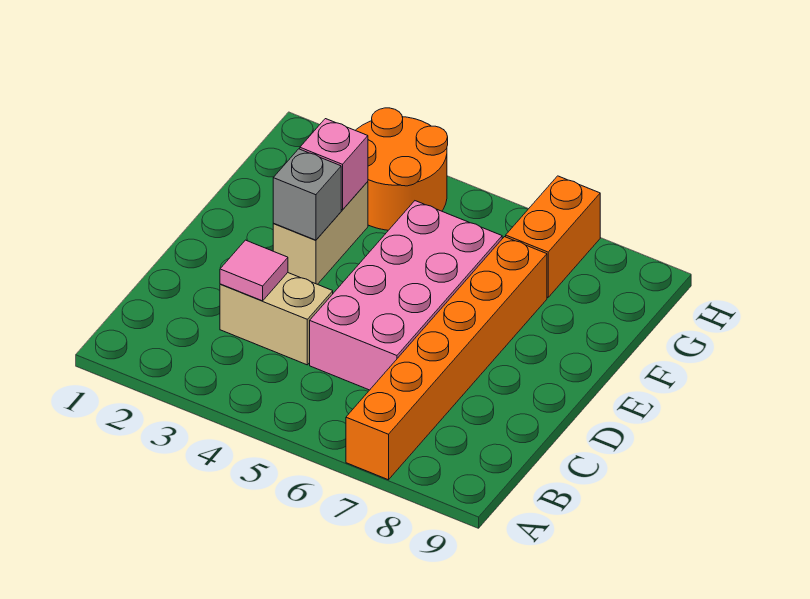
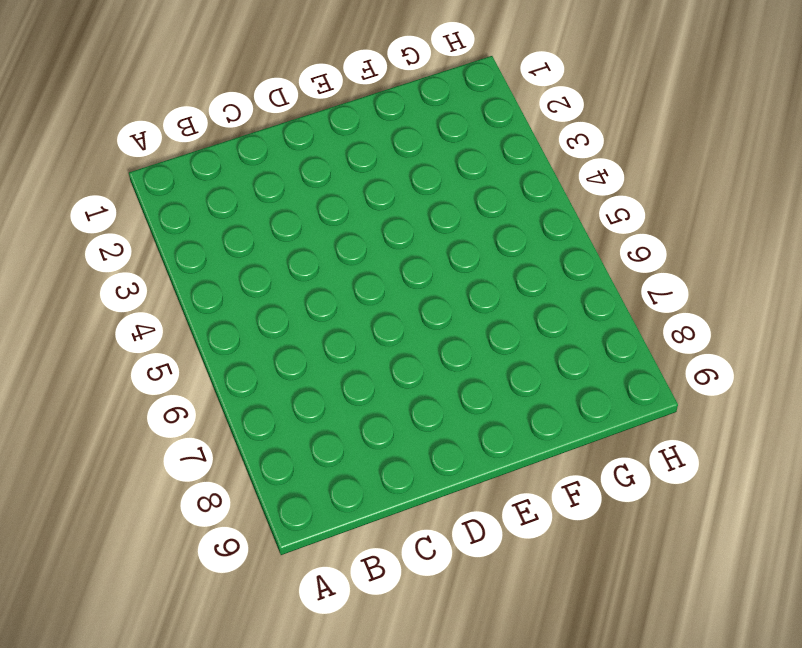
none -> orange 1x6 brick [346,237,547,480]
none -> tan 1x2 brick [220,273,333,365]

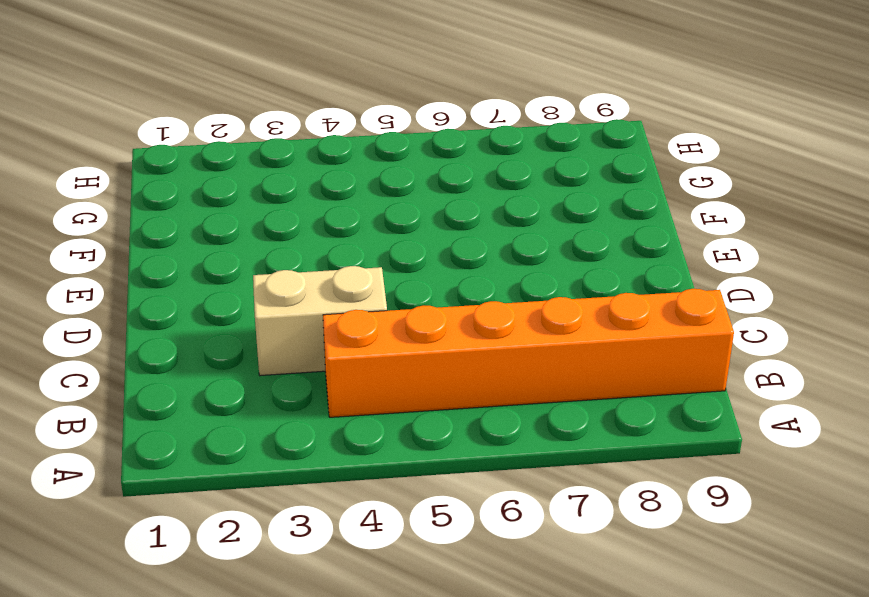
orange 1x6 brick [323,289,734,417] -> orange 1x6 brick turned to [346,237,547,480]
none -> pink 2x4 brick [310,201,502,390]
none -> tan 1x2 brick [273,182,368,284]

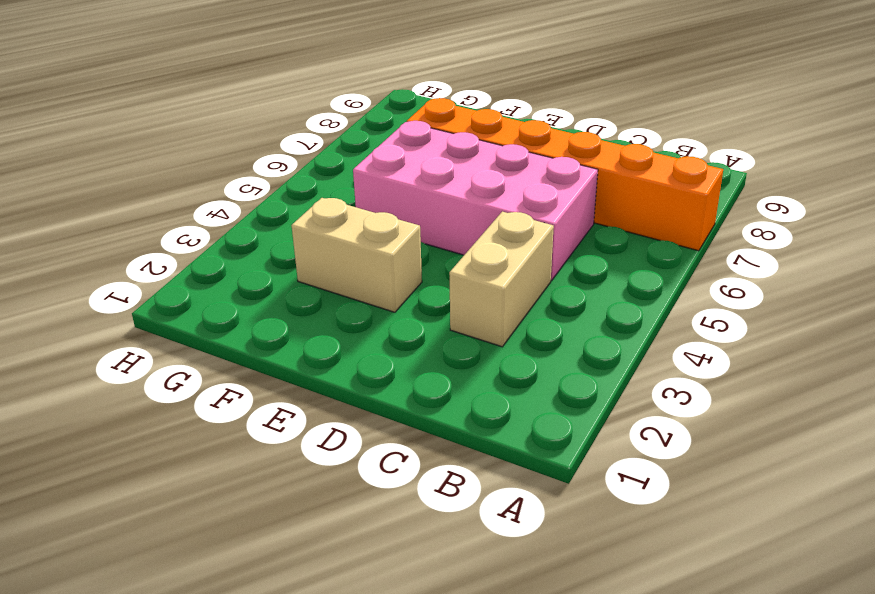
none -> orange 2x2 round brick [356,108,448,230]
none -> orange 1x2 brick [506,176,600,297]

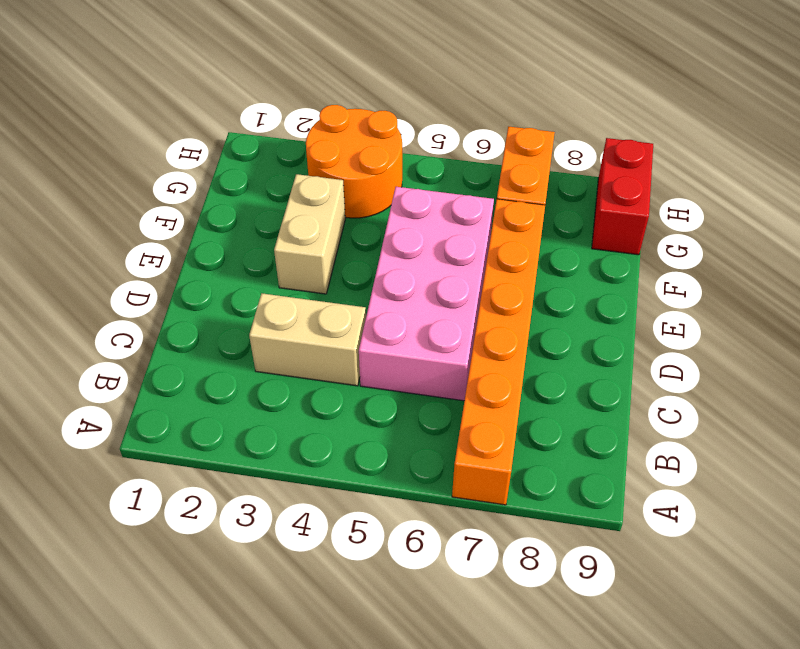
red 1x2 brick [592,138,653,255] -> none
none -> pink 1x1 tile [220,240,288,301]
none -> grey 1x1 brick [273,149,341,240]

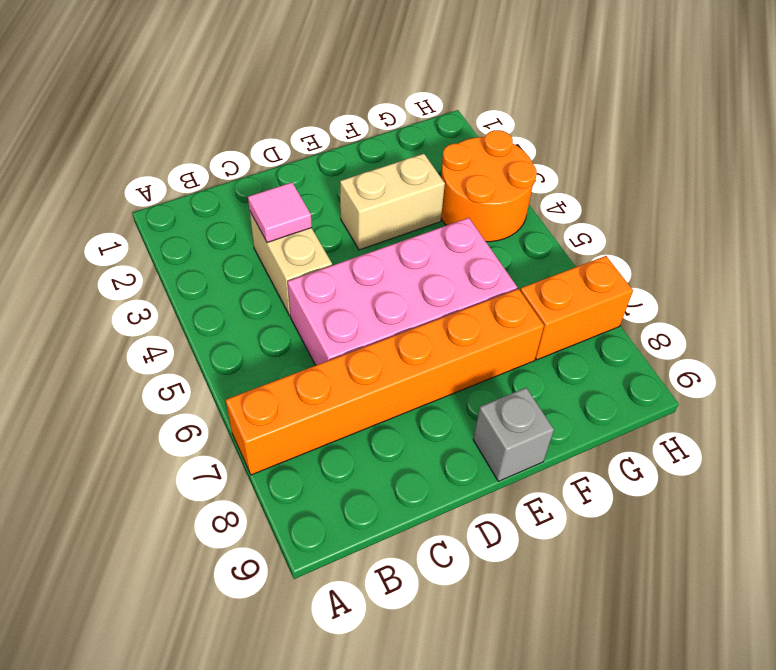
grey 1x1 brick [473,388,554,481] -> grey 1x1 brick moved to [273,149,341,240]
none -> pink 1x1 brick [300,119,368,210]

